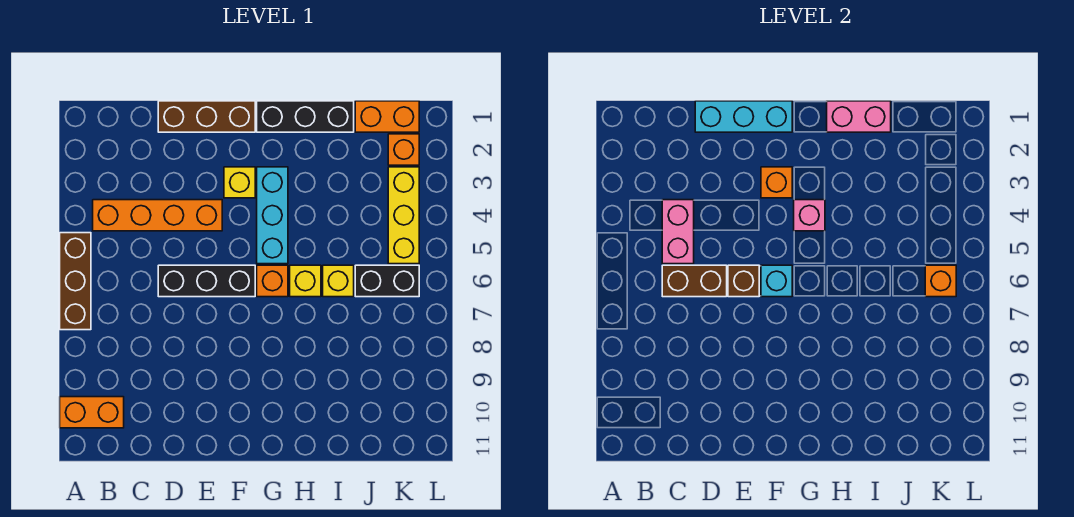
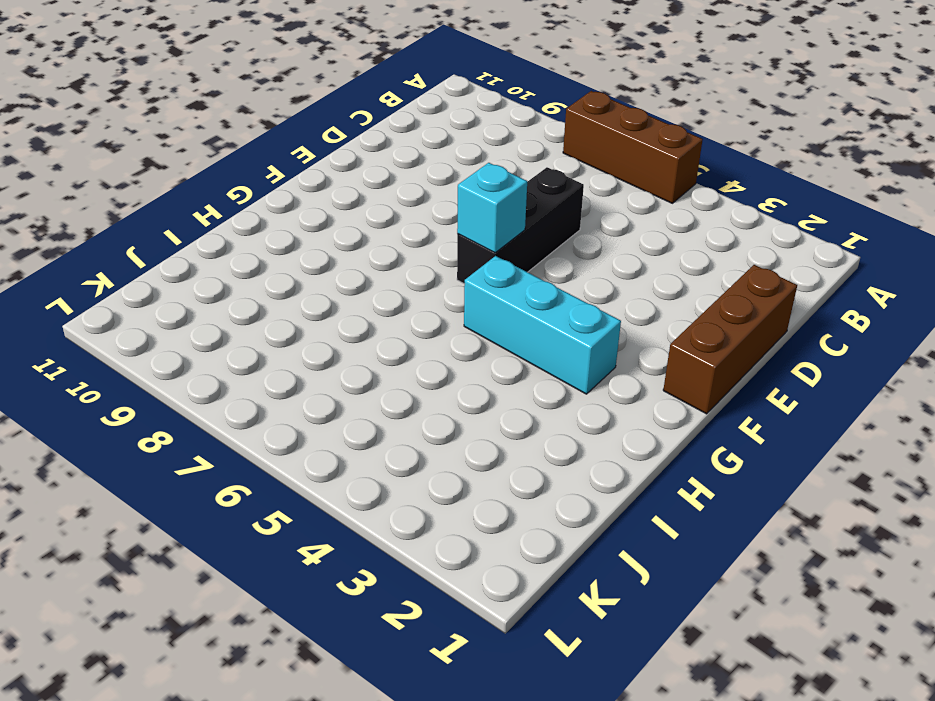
none -> orange 1x2 brick [60,397,124,428]
none -> orange 1x4 brick [93,200,222,231]
none -> yellow 1x1 brick [224,167,255,198]

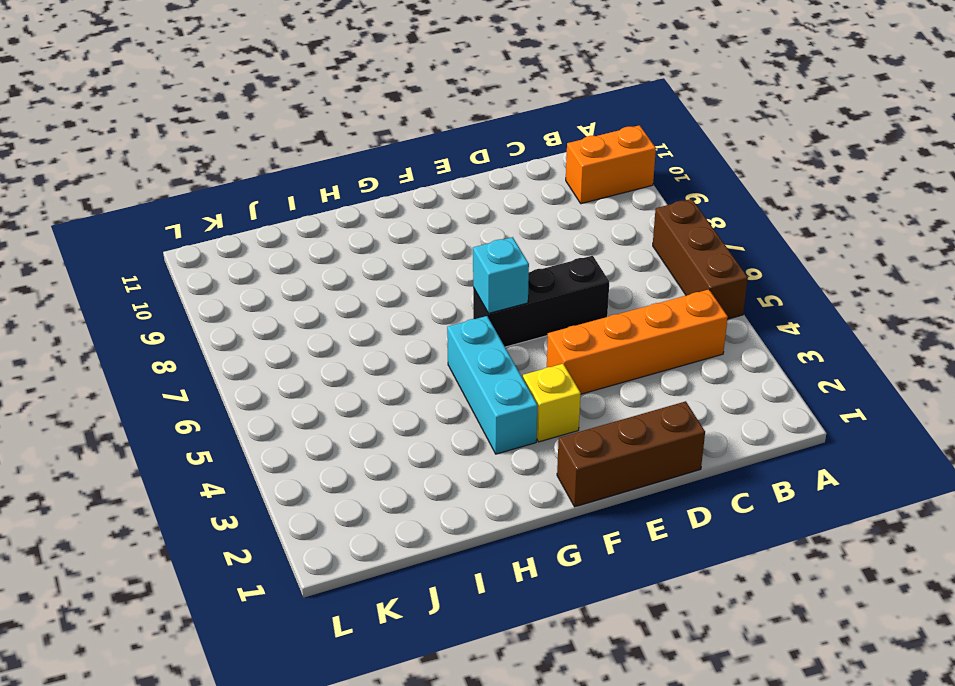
none -> black 1x3 brick [257,101,354,132]
none -> orange 1x1 brick [257,265,288,297]
none -> yellow 1x1 brick [290,265,321,297]

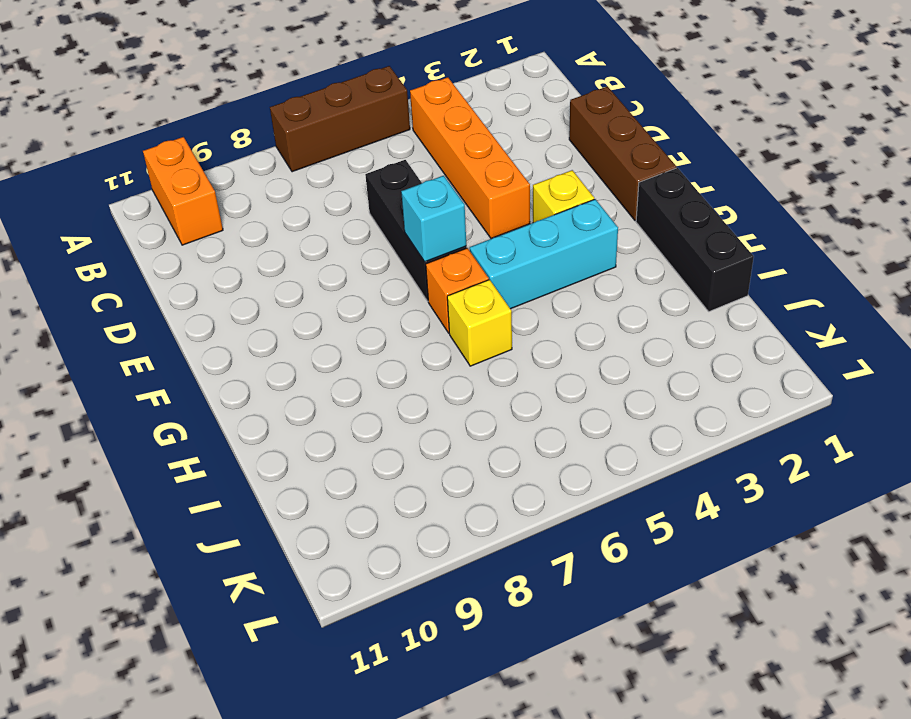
none -> yellow 1x1 brick [323,265,354,297]
none -> orange 1x2 brick [355,101,419,132]
none -> black 1x2 brick [355,265,419,297]

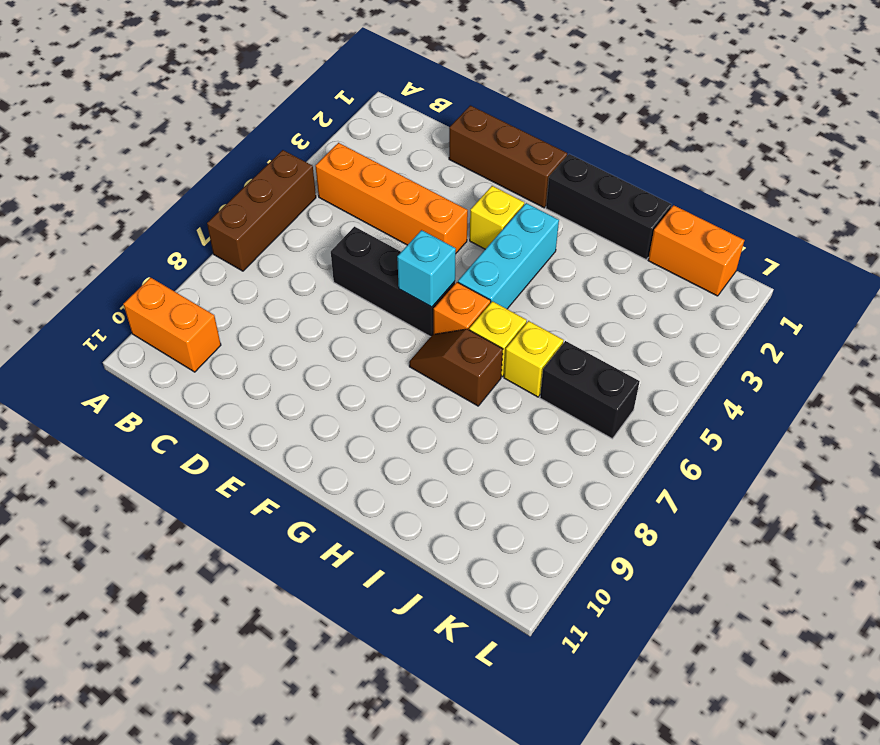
brown 1x2 slope [409,329,503,406] -> none
none -> orange 1x1 brick [388,134,419,165]
none -> yellow 1x3 brick [388,167,419,264]
none -> pink 1x2 brick [662,200,694,264]

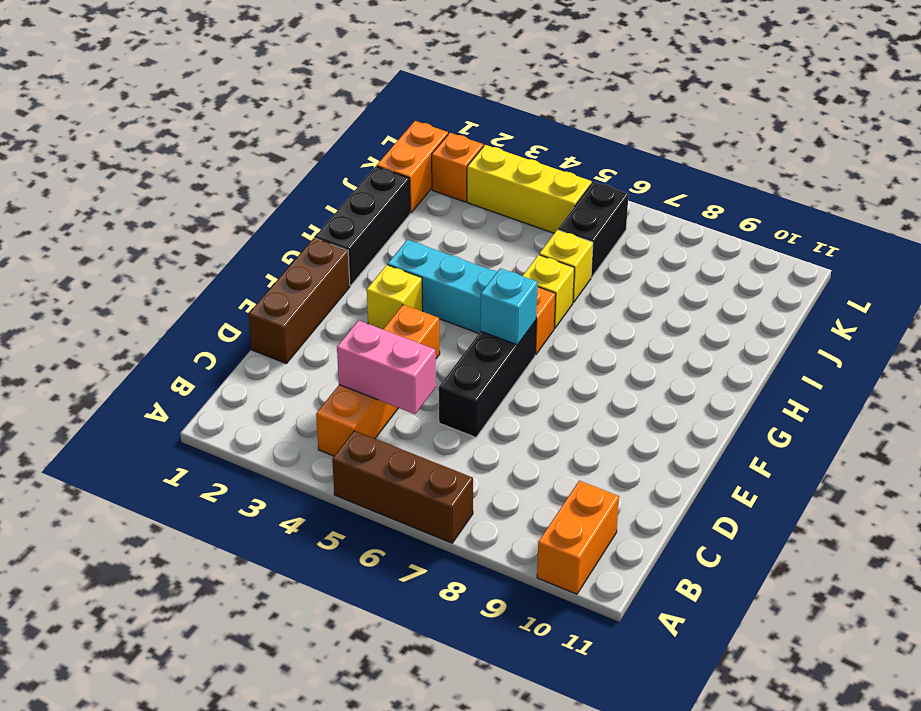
none -> brown 1x2 brick [662,265,727,297]
none -> cyan 1x3 brick [695,101,792,132]
none -> brown 1x1 brick [728,265,759,297]

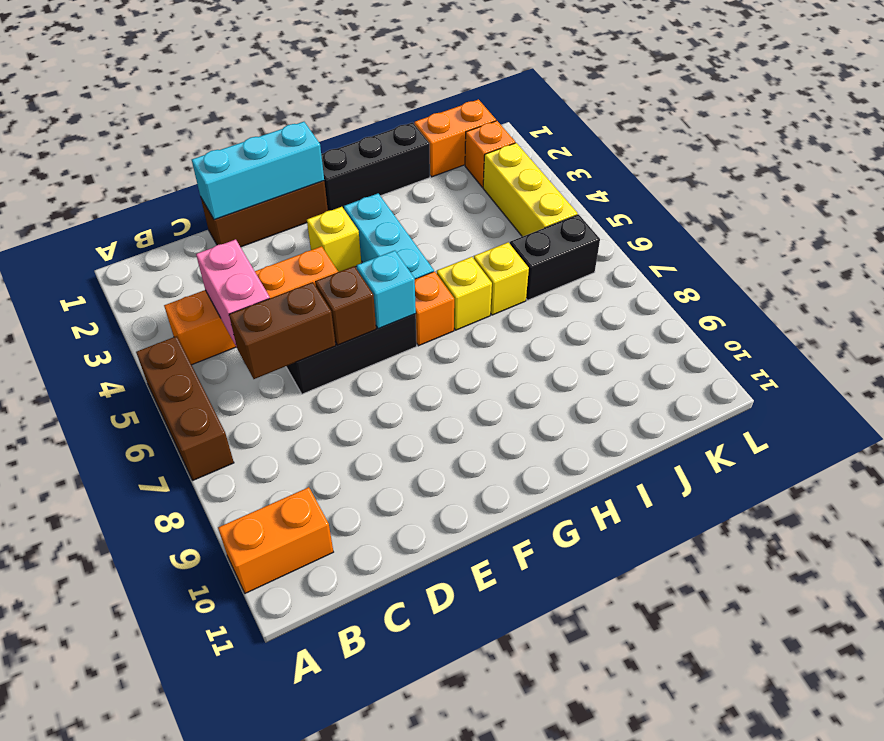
none -> orange 1x1 brick [761,167,792,198]
none -> pink 1x1 brick [794,200,825,231]
none -> pink 1x2 brick [827,101,891,132]

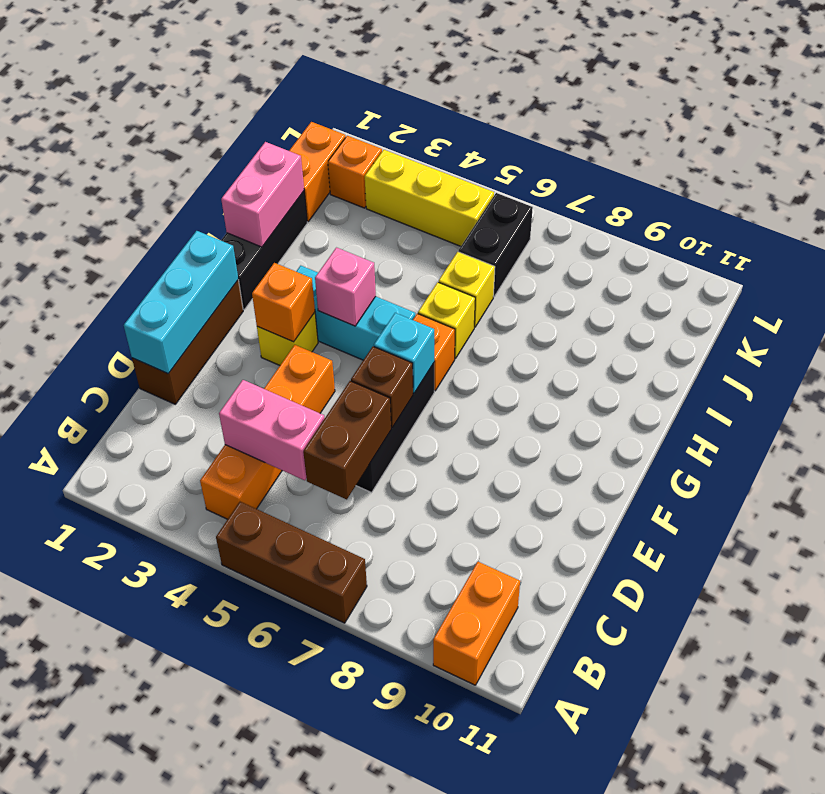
none -> orange 1x1 brick [925,265,956,297]

